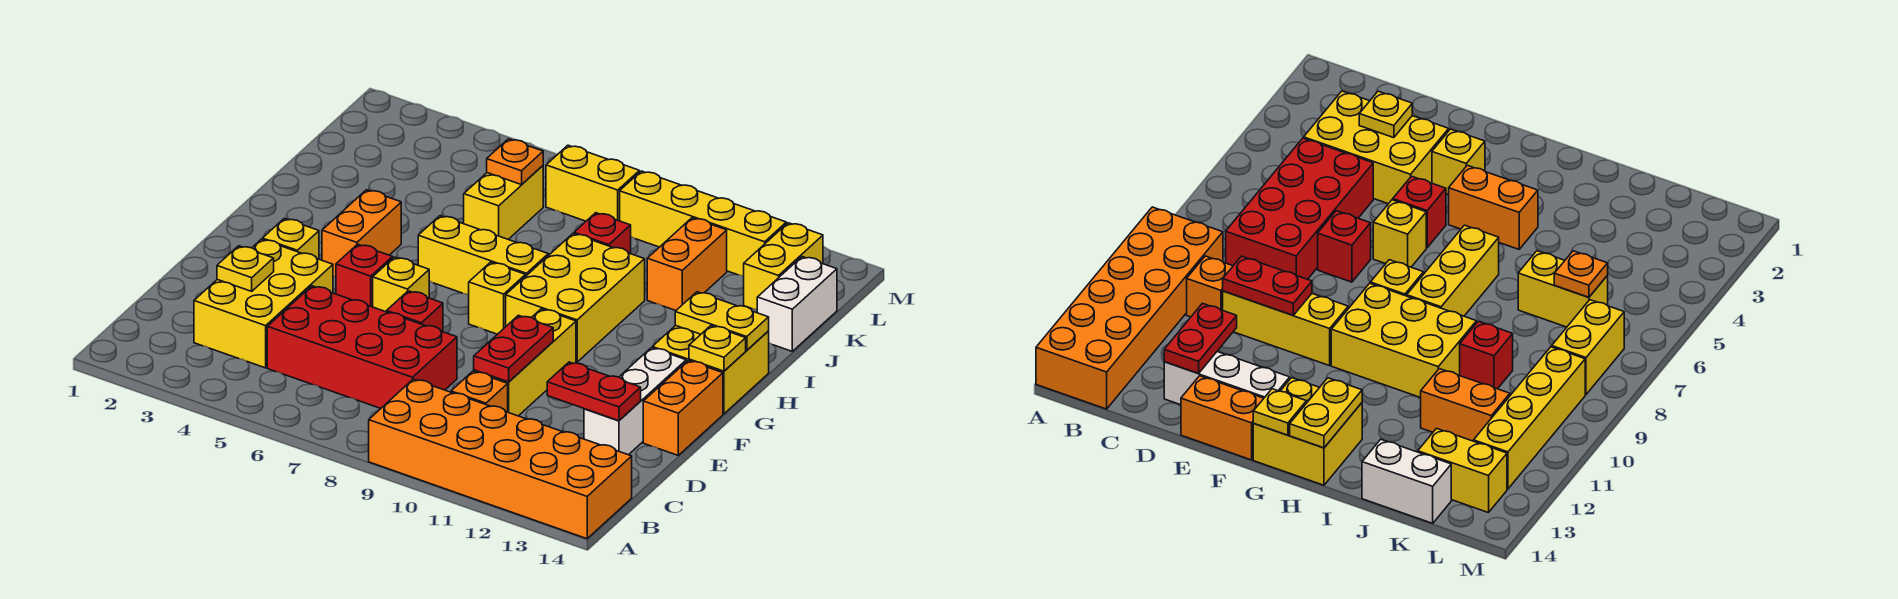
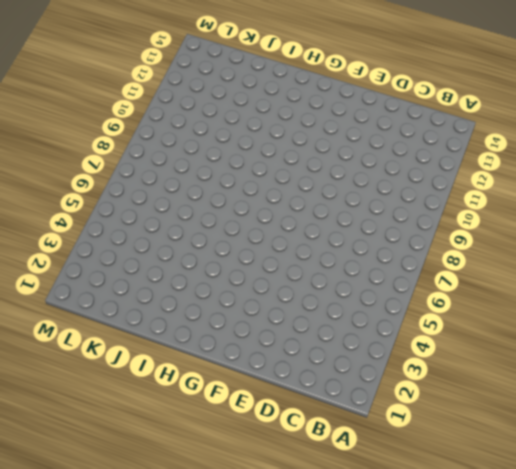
none -> orange 2x6 brick [369,379,632,539]
none -> yellow 2x3 brick [194,239,333,368]
none -> red 2x4 brick [267,286,457,408]

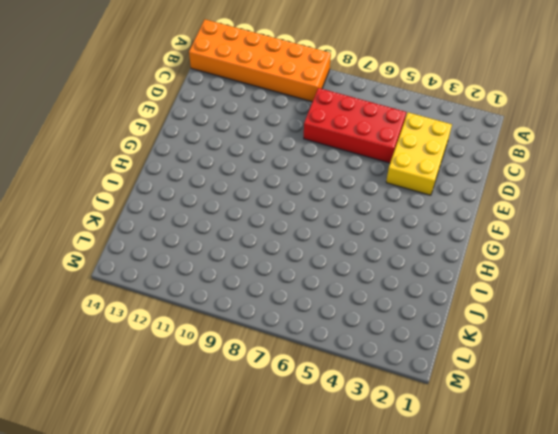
none -> orange 1x1 brick [451,371,508,412]
none -> yellow 1x3 brick [474,309,576,416]
none -> white 1x3 brick [584,348,686,455]

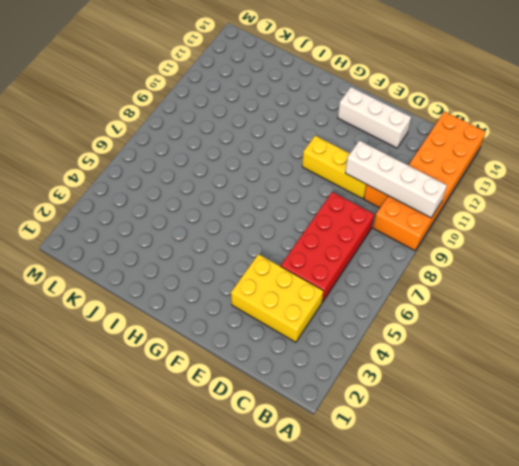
white 1x4 brick [345,141,447,218] -> red 1x2 plate [474,315,553,382]
none -> red 1x1 brick [386,291,443,332]
none -> orange 1x2 brick [643,361,723,455]
none -> yellow 1x1 brick [262,218,319,259]

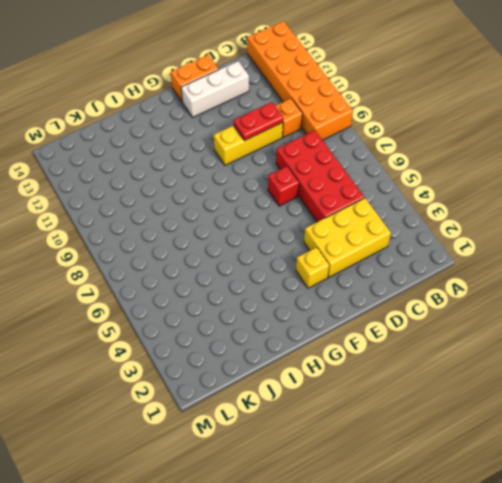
none -> red 1x1 brick [336,244,393,307]
none -> yellow 1x1 brick [373,257,429,312]
none -> orange 1x2 brick [322,190,401,277]

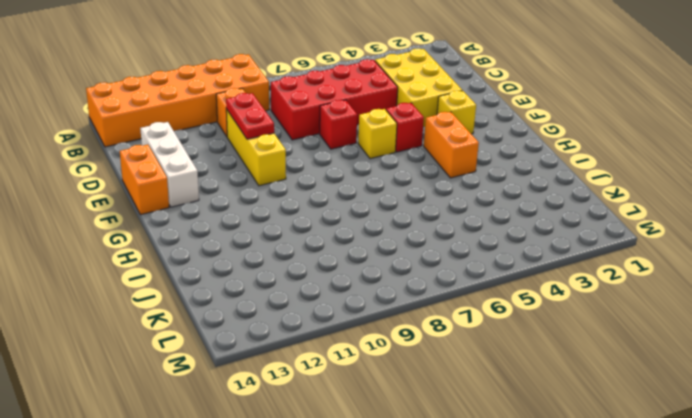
none -> yellow 1x1 brick [469,262,525,334]
none -> yellow 2x3 brick [506,234,645,362]
none -> yellow 2x2 brick [652,325,769,414]

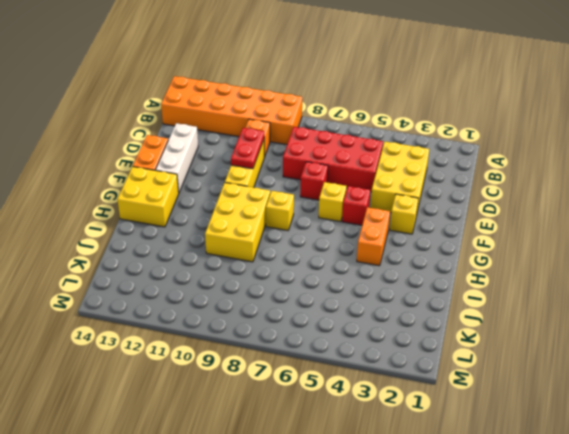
none -> yellow 1x3 brick [418,216,548,295]
none -> yellow 1x2 brick [464,166,543,239]
none -> red 1x1 brick [574,213,631,254]

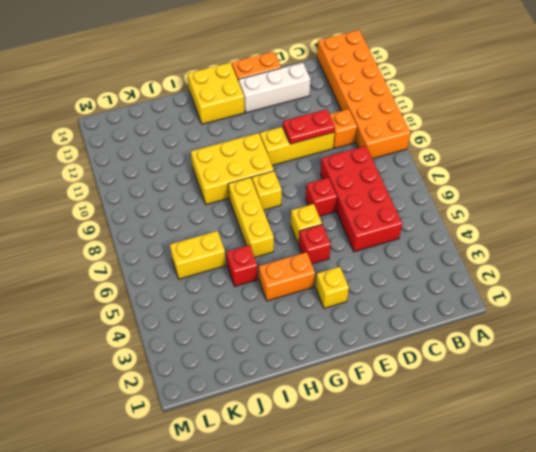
red 1x1 brick [226,245,258,286] -> red 1x1 brick moved to [574,213,631,254]
none -> yellow 2x3 brick [194,239,333,368]
none -> orange 1x2 brick [647,218,727,310]
none -> white 1x2 brick [757,257,837,351]

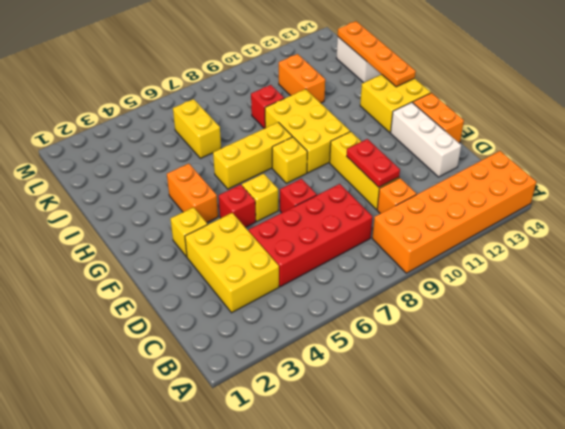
orange 1x4 plate [338,21,416,87] -> yellow 1x2 plate [675,292,769,350]
none -> yellow 1x2 brick [744,223,823,310]
none -> yellow 1x2 brick [546,145,639,221]
none -> yellow 1x4 brick [620,171,786,276]

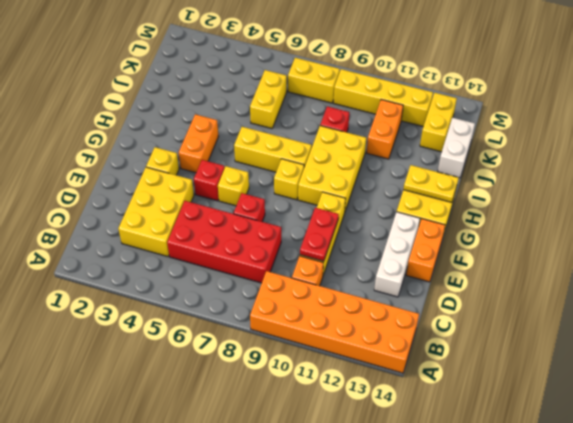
none -> yellow 1x1 plate [217,246,274,291]
none -> red 1x2 plate [547,362,641,421]
none -> yellow 1x1 plate [689,326,746,371]

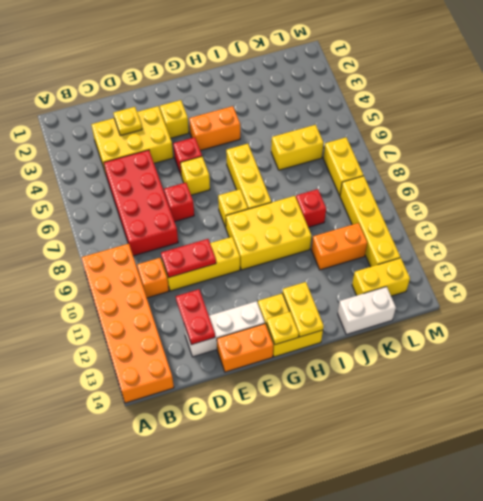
none -> orange 1x1 plate [487,139,543,185]

